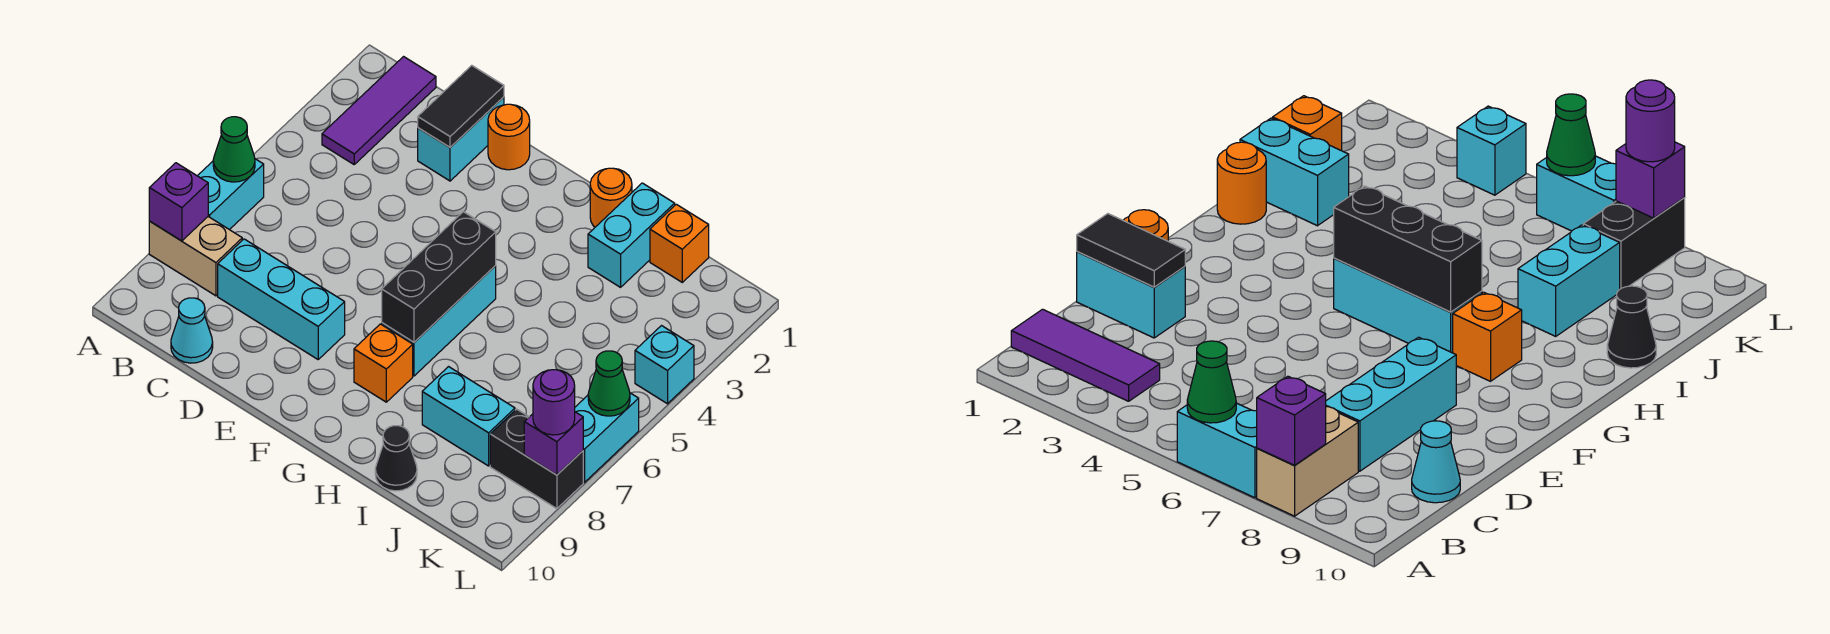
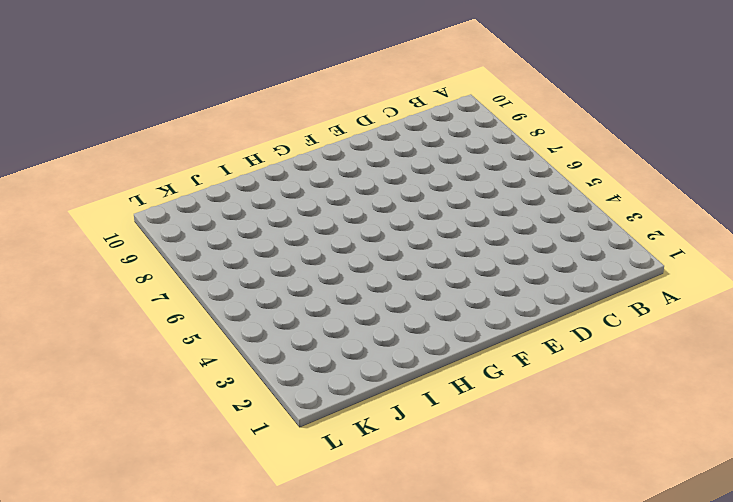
none -> cyan 1x2 brick [198,159,264,230]
none -> tan 1x2 brick [149,217,242,296]
none -> purple 1x3 tile [322,57,436,164]

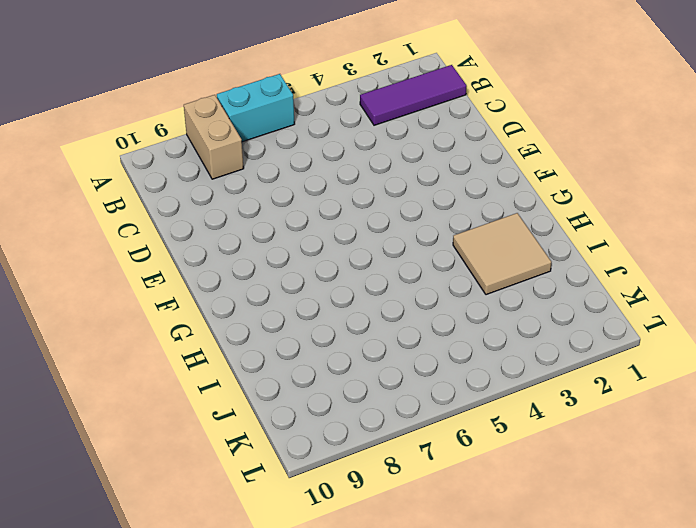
tan 2x2 tile [453,213,551,295] -> cyan 1x2 brick [588,183,675,287]
none -> cyan 1x3 brick [218,239,345,359]
none -> cyan 1x1 cone [171,298,213,363]
none -> cyan 1x2 brick [418,97,504,181]

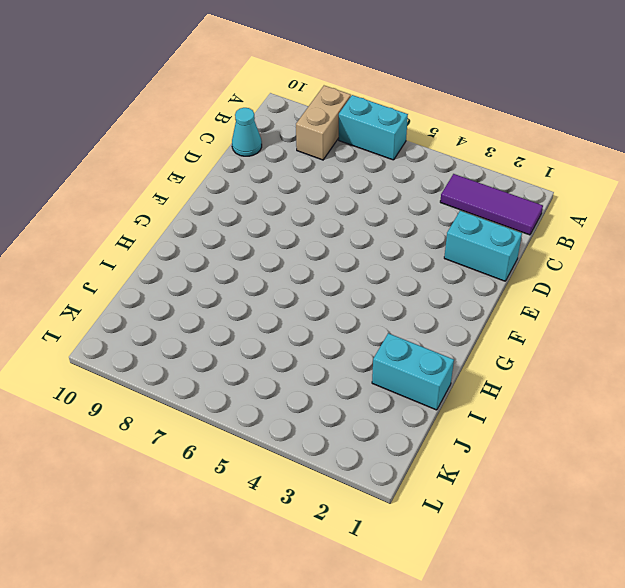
none -> cyan 1x3 brick [218,239,345,359]
none -> orange 1x1 round brick [488,104,530,170]
none -> cyan 1x3 brick [382,266,496,376]

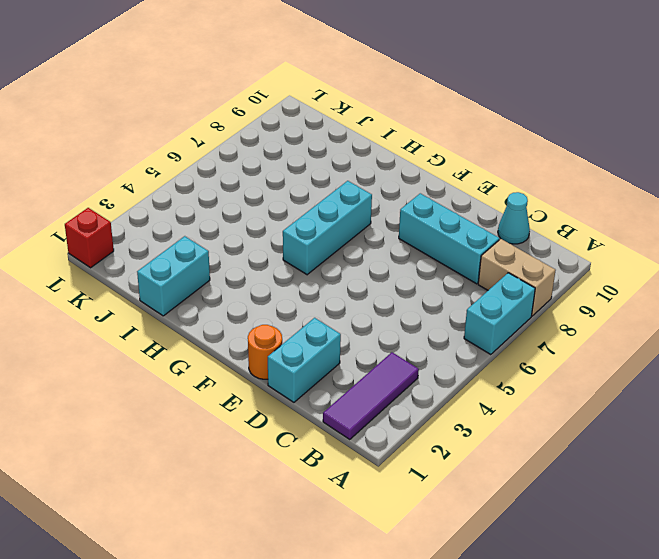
red 1x1 brick [65,208,114,268] -> none
none -> orange 1x1 brick [354,324,413,402]
none -> orange 1x1 round brick [590,168,632,227]
none -> cyan 1x2 brick [422,367,515,466]

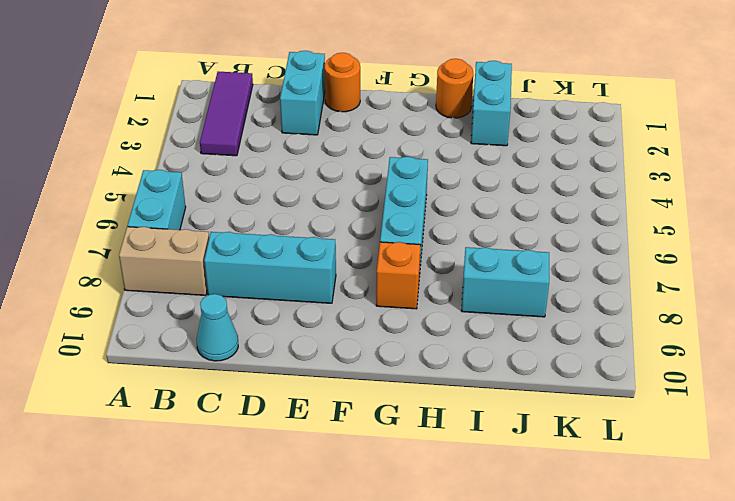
none -> black 1x1 cone [375,426,417,491]
none -> orange 1x1 brick [650,204,709,282]
none -> black 1x2 brick [490,409,583,509]

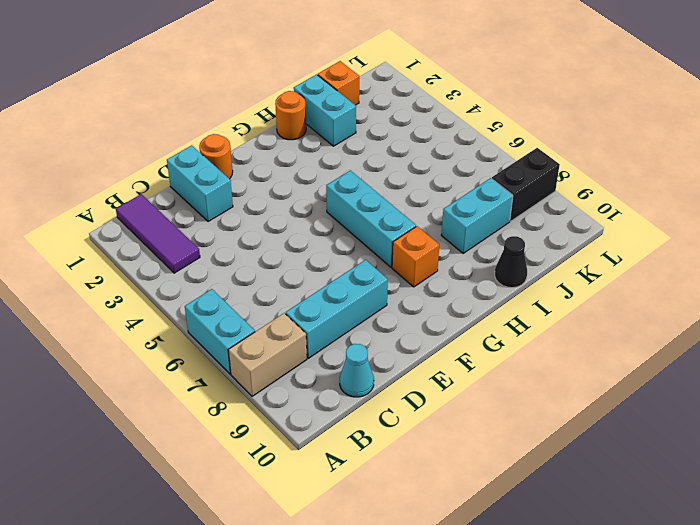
none -> cyan 1x1 brick [635,326,694,404]
none -> cyan 1x2 brick [575,393,639,482]
none -> green 1x1 cone [213,117,255,182]

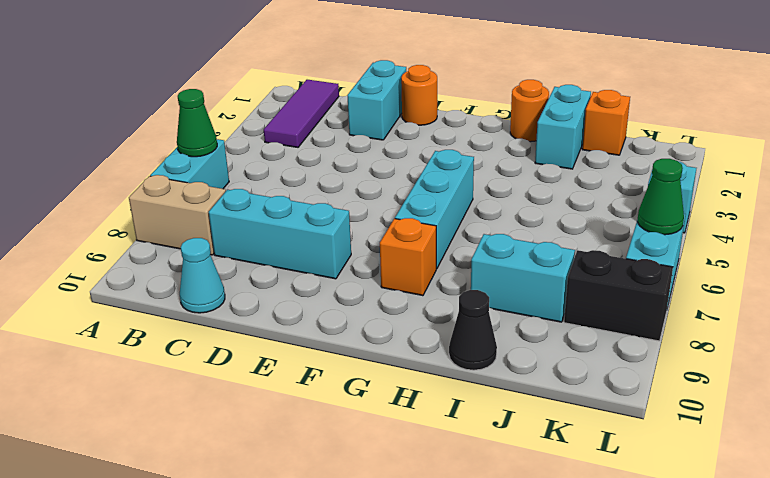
none -> purple 1x1 brick [149,163,208,241]
none -> black 1x2 tile [418,65,504,147]
none -> black 1x3 brick [382,212,496,342]

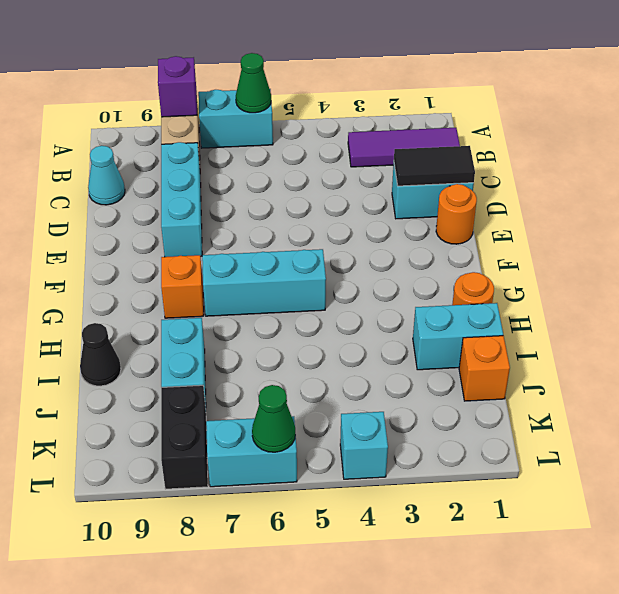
none -> black 1x3 brick [382,212,496,342]
none -> purple 1x1 brick [524,412,583,475]
none -> purple 1x1 round brick [533,370,575,435]

